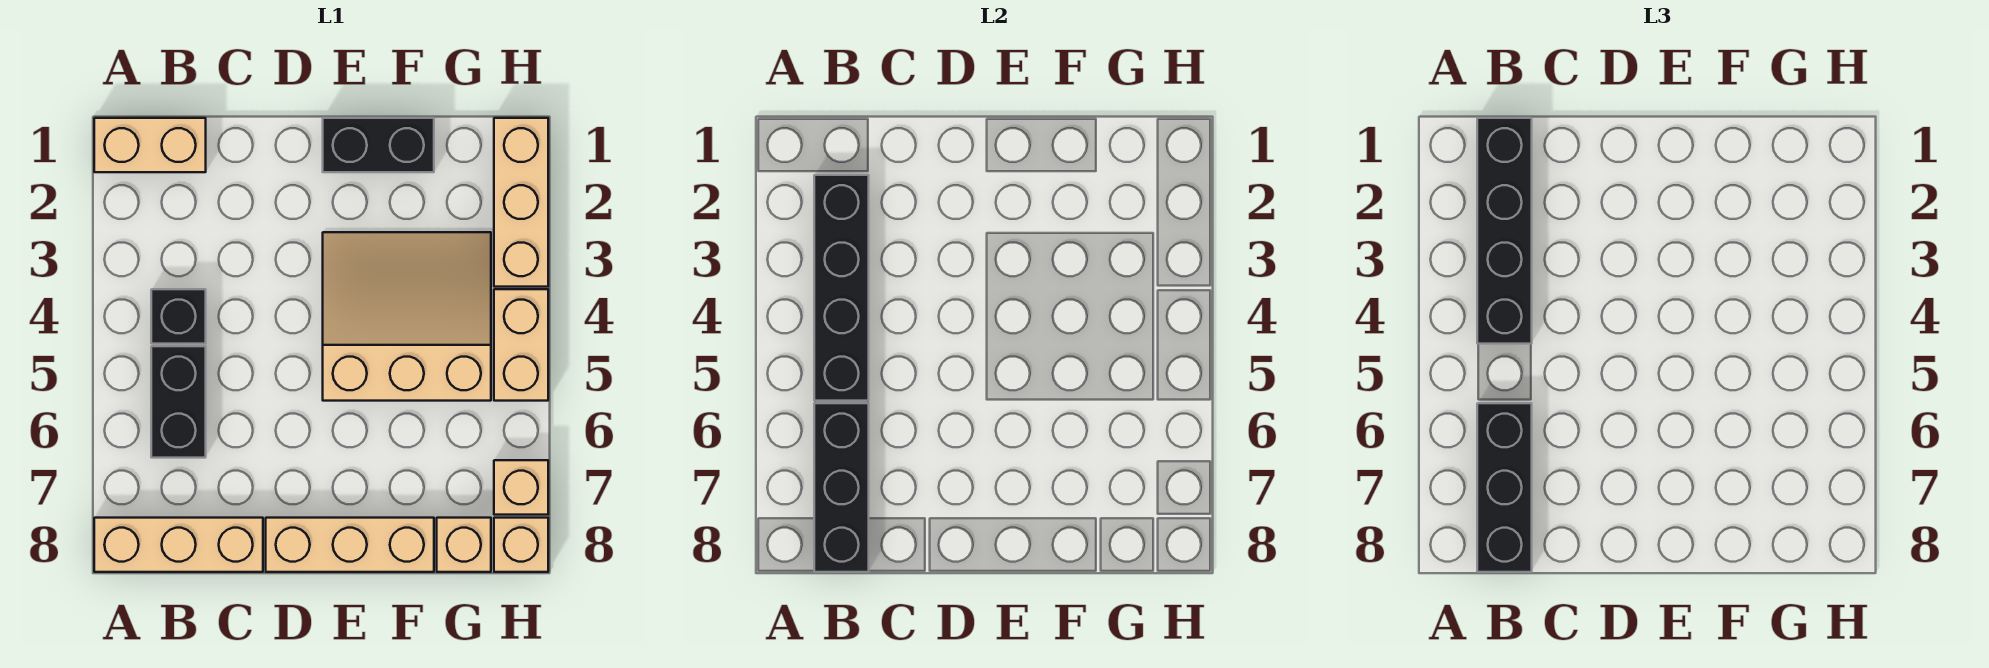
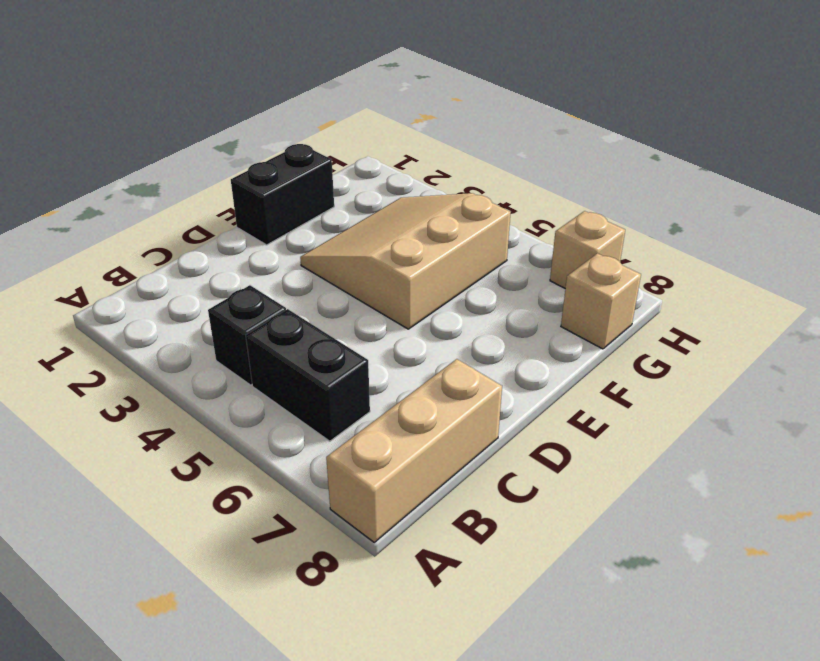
none -> tan 1x2 brick [94,118,206,172]
none -> tan 1x3 brick [266,518,434,572]
none -> tan 1x3 brick [494,118,548,287]

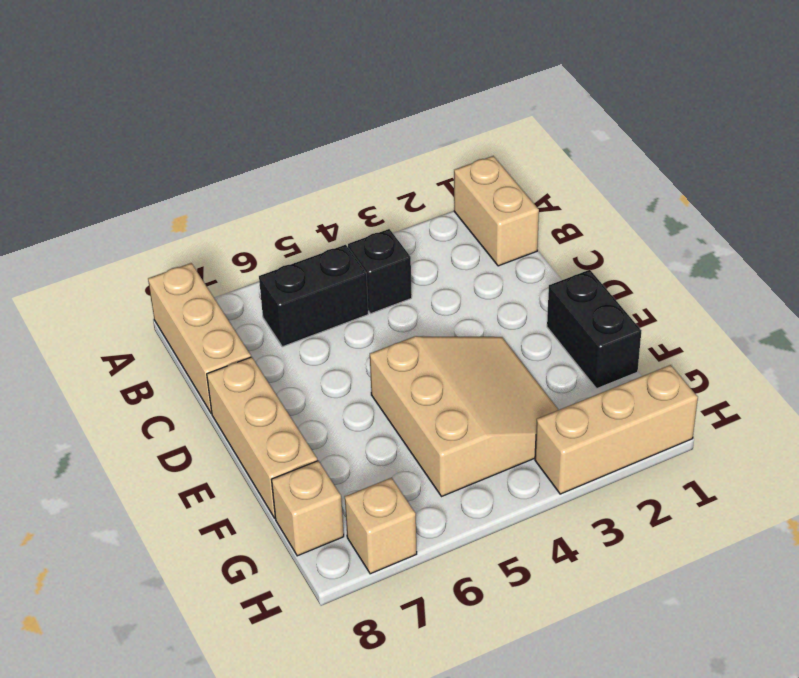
none -> tan 1x2 brick [494,289,548,401]
none -> tan 1x1 brick [494,518,548,572]
none -> black 1x4 brick [814,175,869,401]

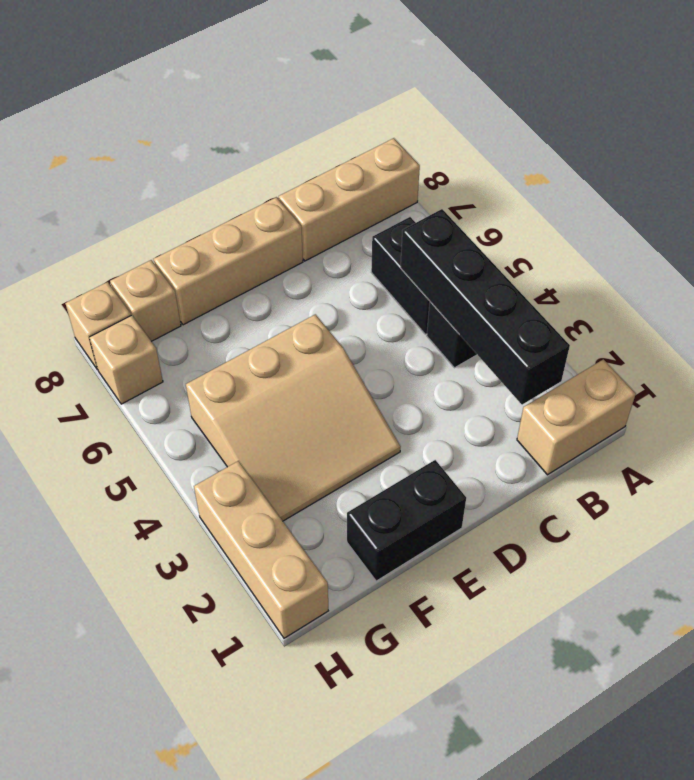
none -> tan 1x2 brick [494,289,548,401]
none -> black 1x3 brick [814,403,869,572]
none -> black 1x4 brick [1477,118,1532,344]

